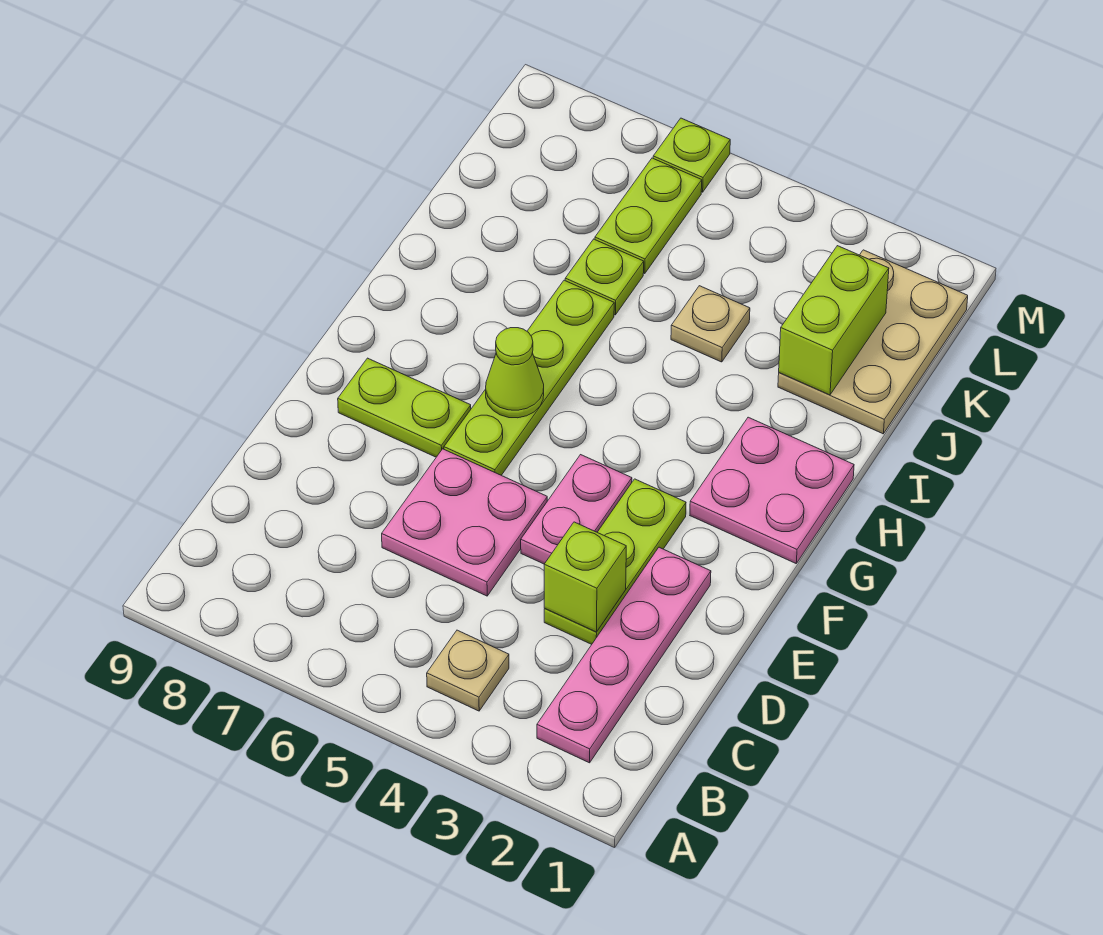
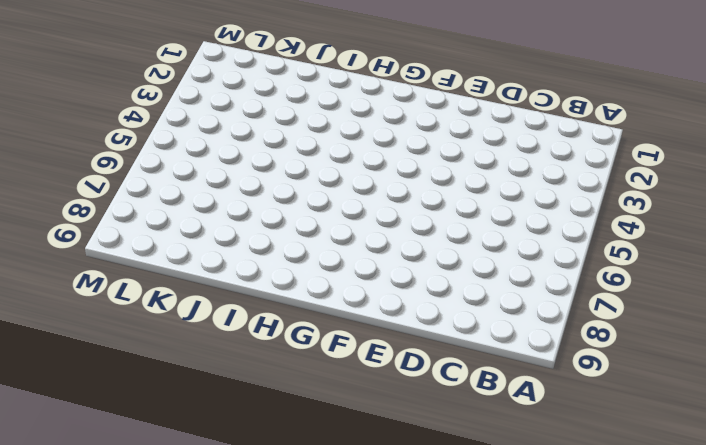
none -> pink 1x4 plate [537,547,711,763]
none -> tan 1x1 plate [427,630,509,711]
none -> lime 1x3 plate [544,479,686,644]

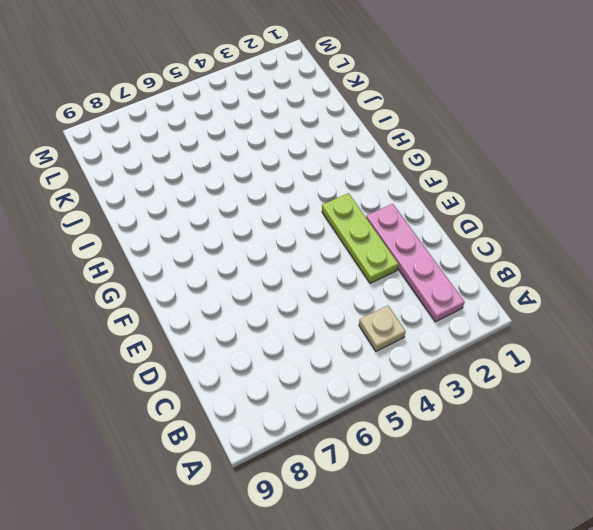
none -> pink 2x2 plate [382,449,547,596]
none -> pink 1x2 plate [521,455,632,564]
none -> lime 1x4 plate [444,280,614,475]

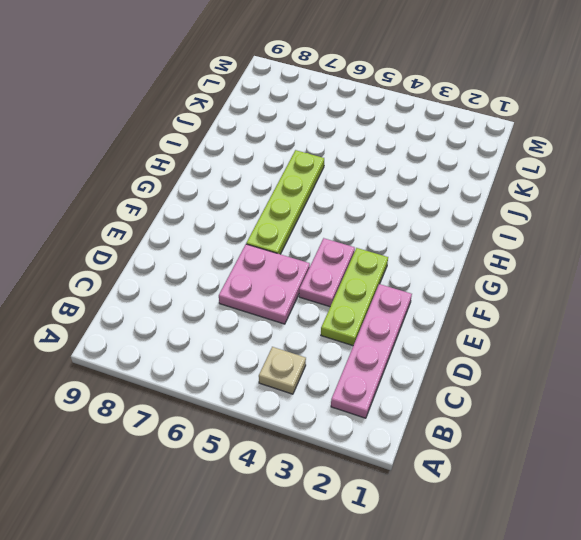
none -> lime 1x2 plate [338,358,471,457]
none -> pink 2x2 plate [690,417,854,563]
none -> tan 2x3 plate [778,250,968,434]

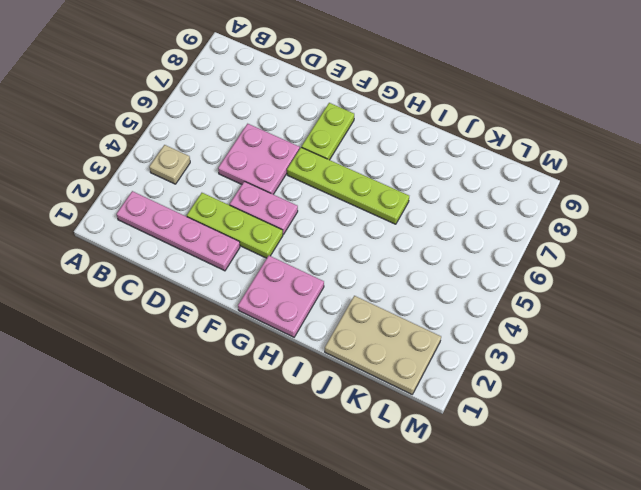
none -> tan 1x1 plate [671,286,750,362]
none -> lime 1x1 plate [565,239,644,315]
none -> lime 1x2 plate [595,158,702,274]

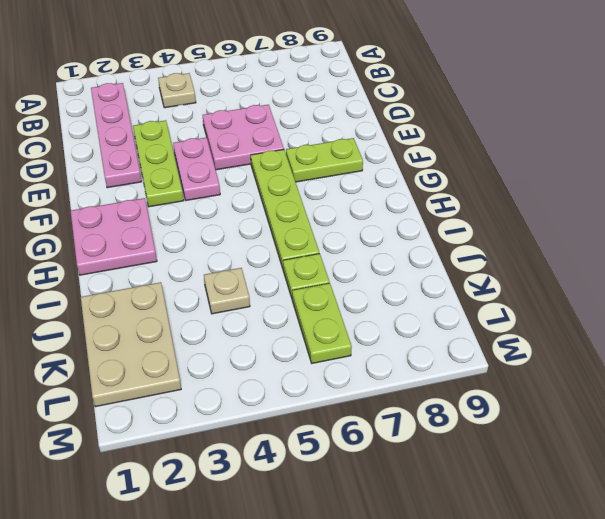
none -> lime 1x1 plate [653,118,730,192]
none -> lime 1x1 brick [544,522,626,632]
none -> lime 1x1 cone [486,328,544,418]

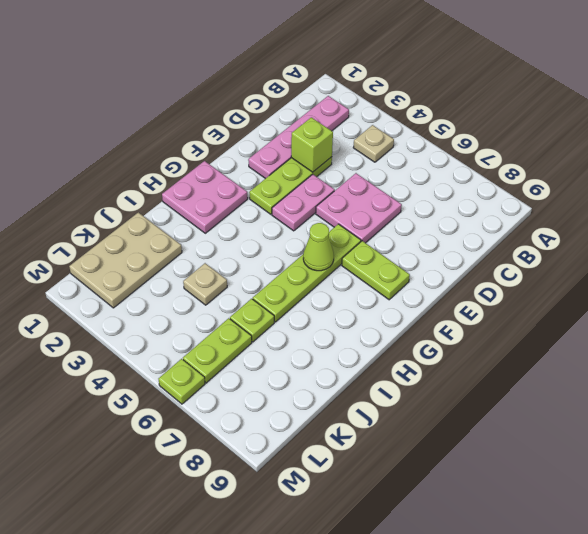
none -> lime 1x2 brick [779,246,889,395]

